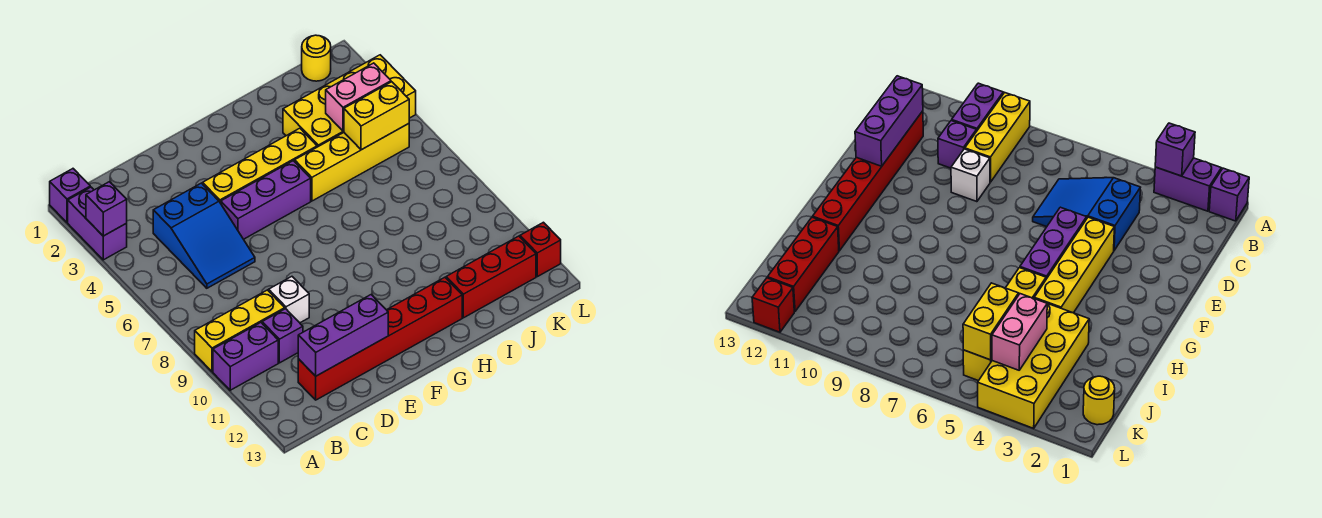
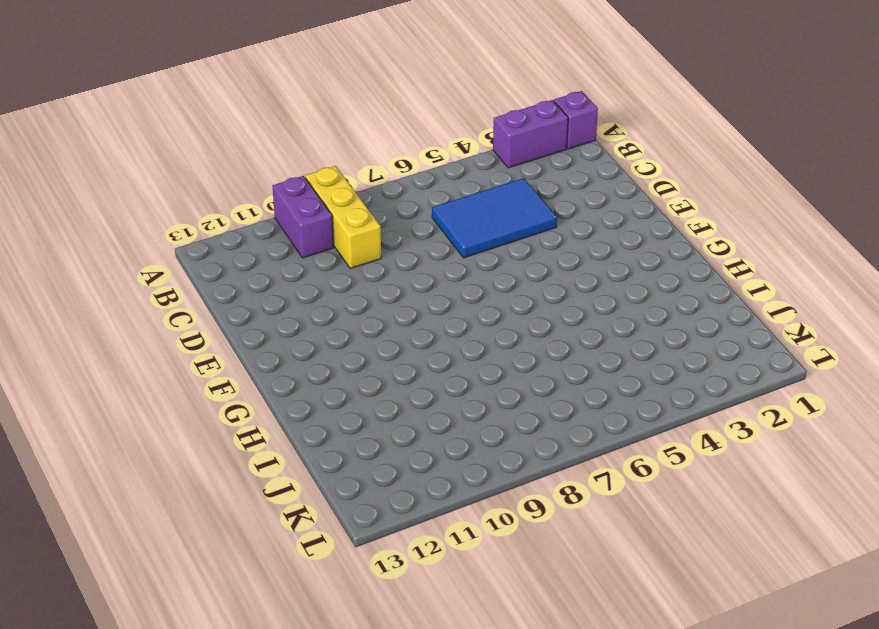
blue 2x3 tile [432,178,557,258] -> blue 2x3 slope [153,183,255,288]
none -> purple 1x1 brick [262,309,303,363]
none -> red 1x6 brick [298,277,462,400]
none -> white 1x1 brick [269,277,309,323]

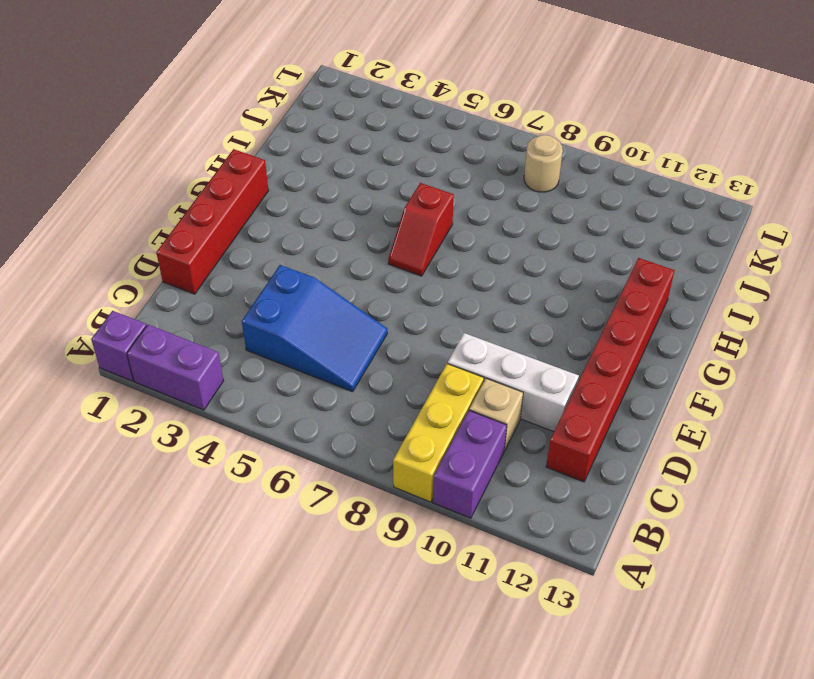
tan 1x1 brick [469,378,523,451] -> purple 1x1 brick [262,309,303,363]
red 1x4 brick [156,149,269,294] -> none
white 1x3 brick [447,333,579,432] -> white 1x1 brick [269,277,309,323]
red 1x2 slope [388,183,454,276] -> none
tan 1x1 round brick [524,135,563,192] -> none
none -> yellow 1x4 brick [203,128,317,203]
none -> purple 1x3 brick [221,161,311,239]
none -> yellow 1x4 brick [295,124,409,201]

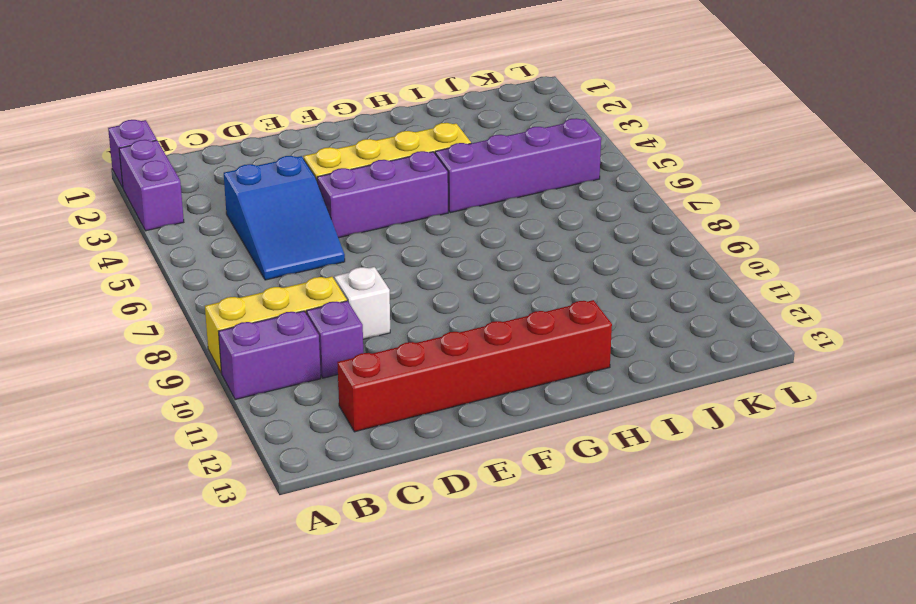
purple 1x4 brick [435,118,601,213] -> yellow 1x4 brick [295,124,409,201]
none -> yellow 2x4 brick [283,55,416,147]
none -> red 1x3 brick [446,236,536,318]
none -> yellow 1x1 round brick [302,35,331,81]

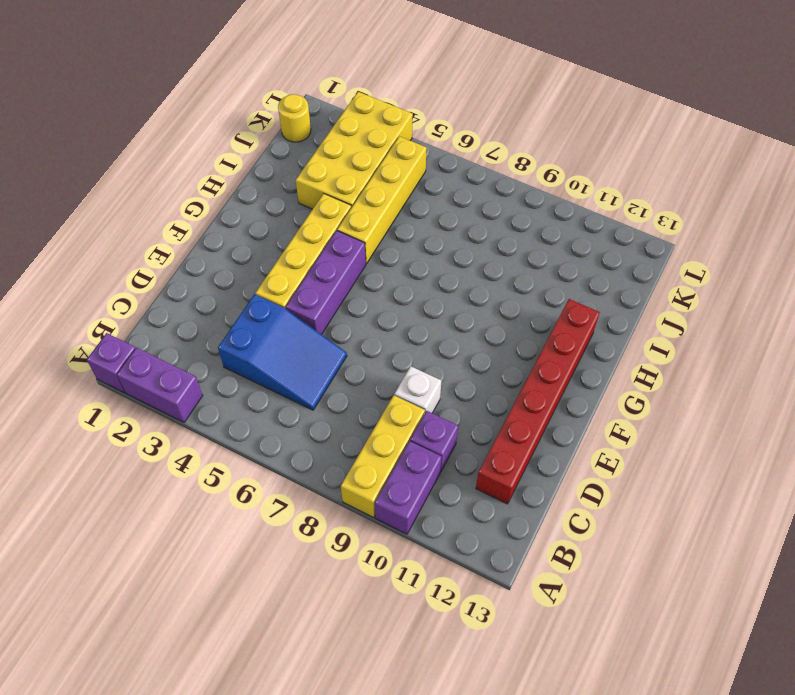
none -> red 1x3 brick [446,236,536,318]
none -> red 1x1 brick [520,222,561,277]
none -> purple 1x1 brick [86,182,127,236]

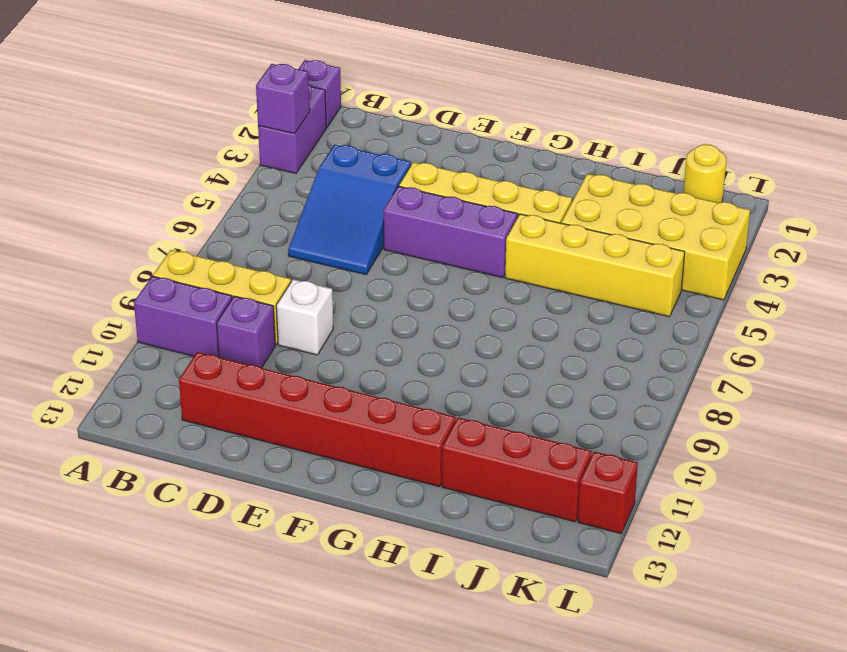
none -> purple 1x3 brick [298,295,388,376]
none -> pink 1x2 brick [326,63,391,131]
none -> yellow 1x2 brick [344,82,409,150]

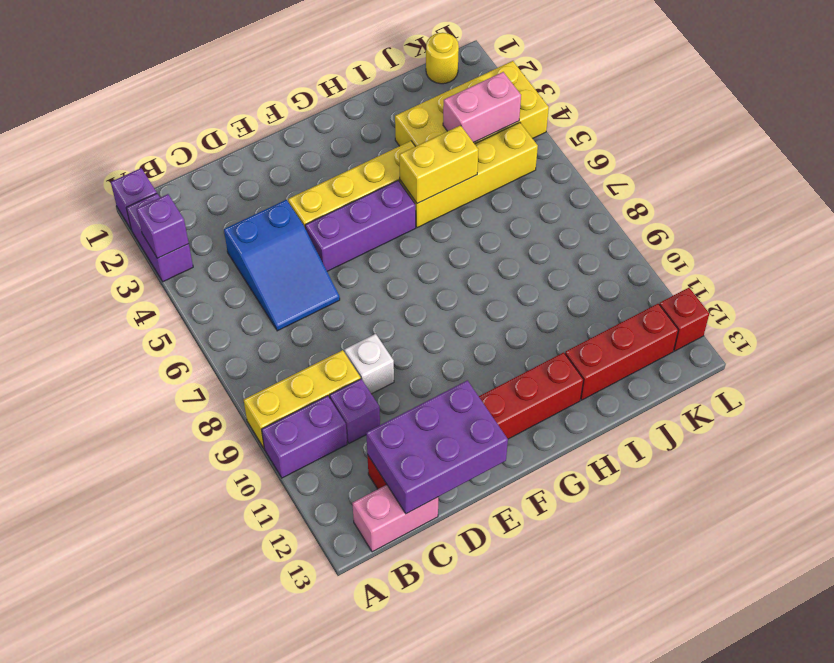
pink 1x2 brick [352,485,438,552] -> none
purple 2x3 brick [366,380,508,514] -> purple 1x3 brick [298,295,388,376]
yellow 1x2 brick [399,125,479,204] -> yellow 1x2 brick moved to [344,82,409,150]

